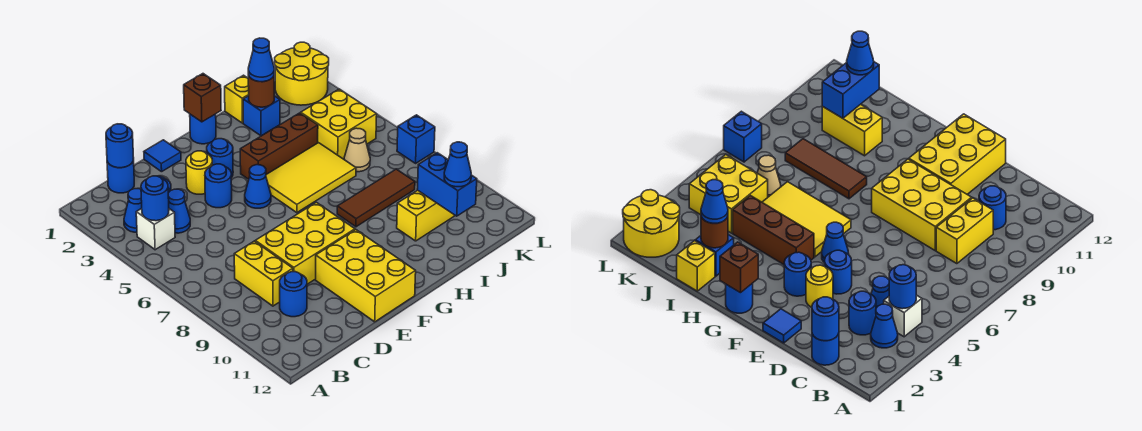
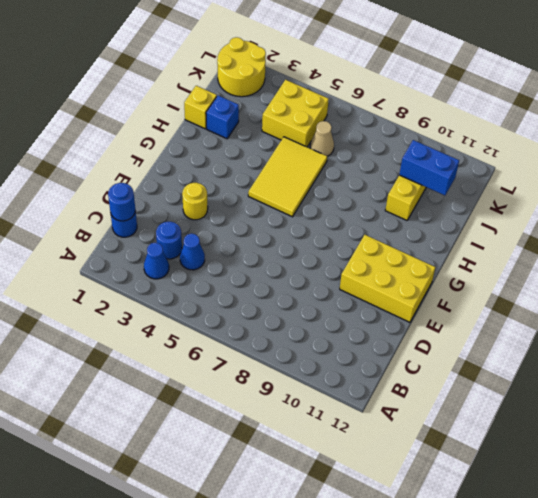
none -> white 1x1 brick [136,208,175,250]
none -> yellow 1x2 brick [234,241,293,306]
none -> blue 1x1 round brick [280,272,307,317]
none -> yellow 2x3 brick [255,202,355,284]

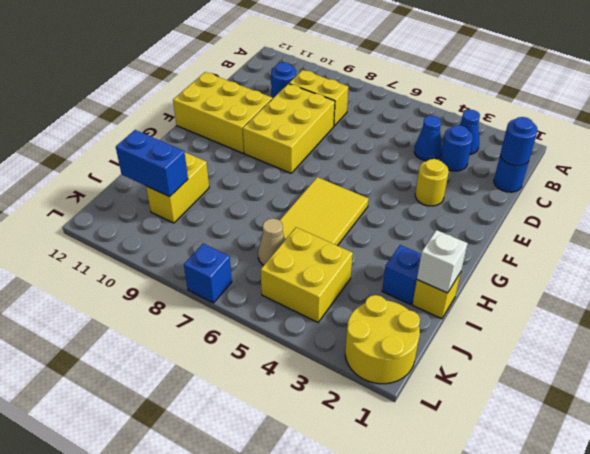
white 1x1 brick [417,230,468,293] -> white 1x1 brick moved to [136,208,175,250]
none -> blue 1x1 tile [144,140,181,172]
none -> blue 1x1 round brick [205,164,232,208]
none -> blue 1x1 round brick [207,139,233,178]
none -> blue 1x1 cone [245,165,271,208]

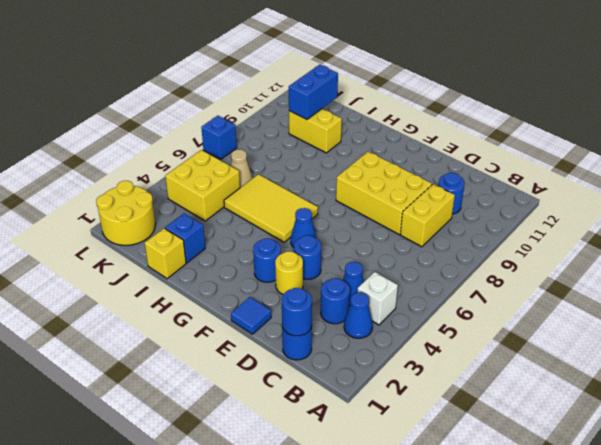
none -> yellow 2x3 brick [316,230,416,322]
none -> blue 1x1 round brick [190,114,216,144]
none -> brown 1x3 brick [240,113,318,179]
none -> brown 1x3 tile [337,169,415,227]

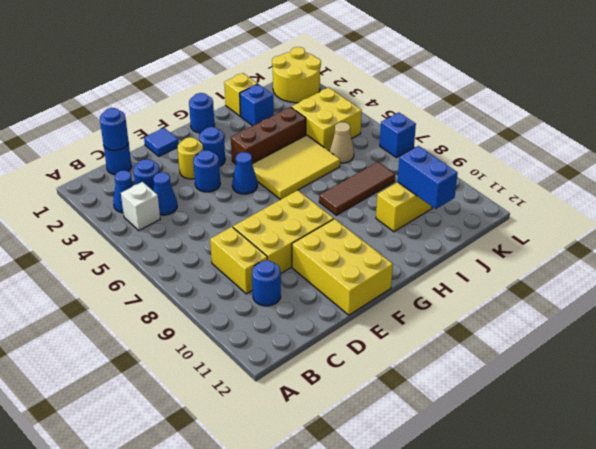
none -> blue 1x1 round brick [141,176,169,221]
none -> brown 1x1 brick [184,74,221,122]
none -> brown 1x1 round brick [248,75,274,107]
none -> blue 1x1 cone [248,38,274,82]

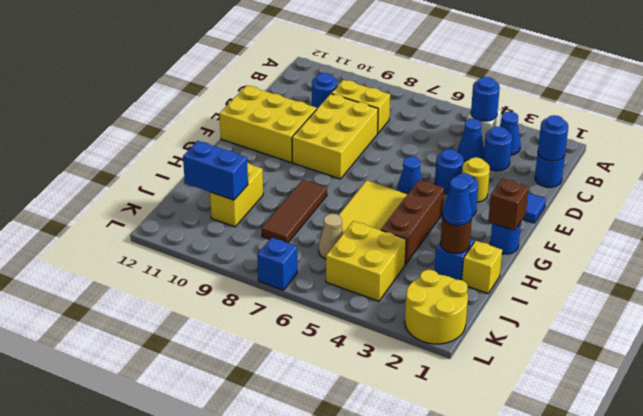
none -> blue 1x1 cone [444,142,471,187]

